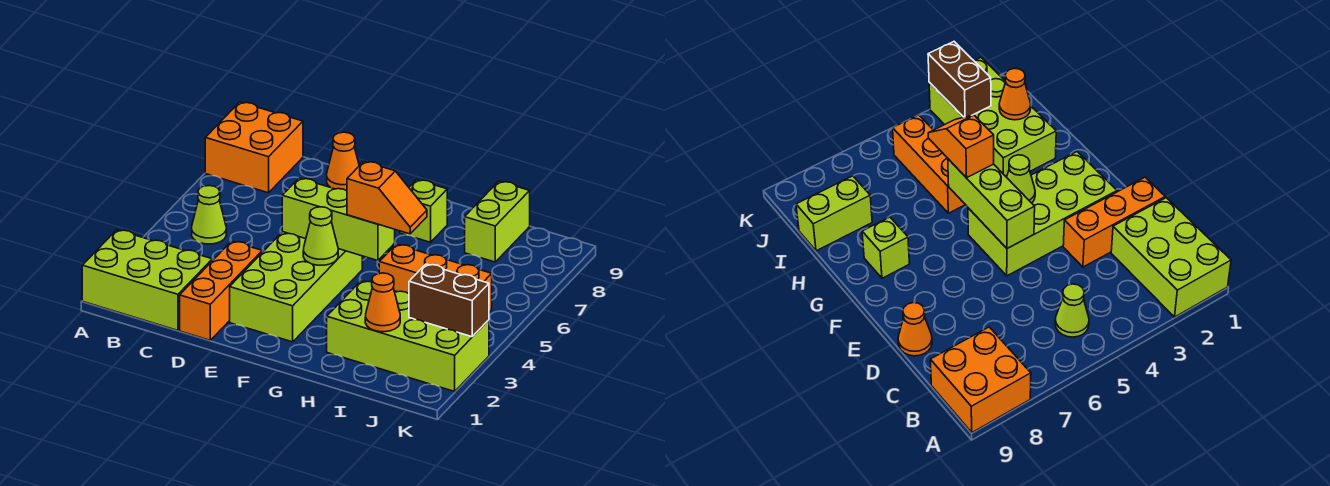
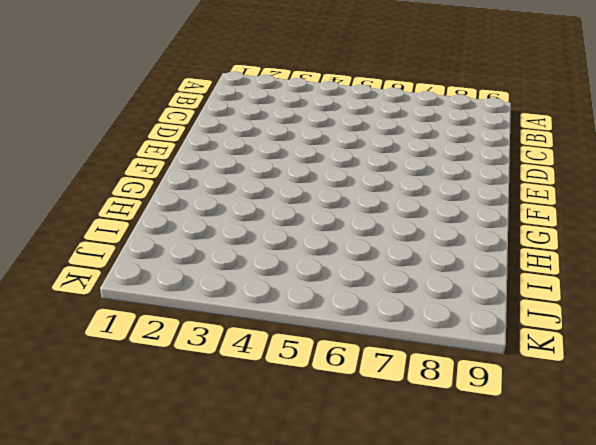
none -> lime 2x3 brick [82,230,212,330]
none -> orange 2x2 brick [205,102,303,193]
none -> lime 1x1 cone [192,186,226,244]

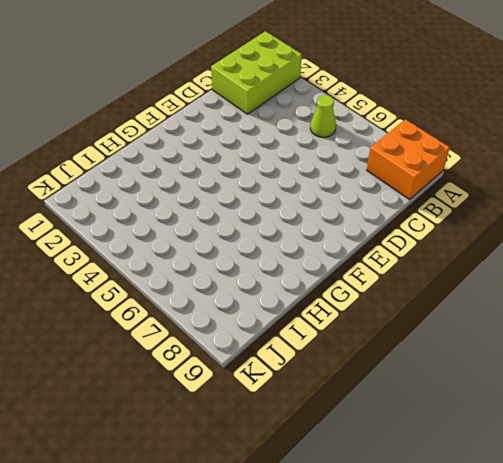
none -> orange 1x3 brick [180,241,262,340]
none -> orange 1x1 cone [327,132,359,191]
none -> lime 2x4 brick [230,232,362,342]

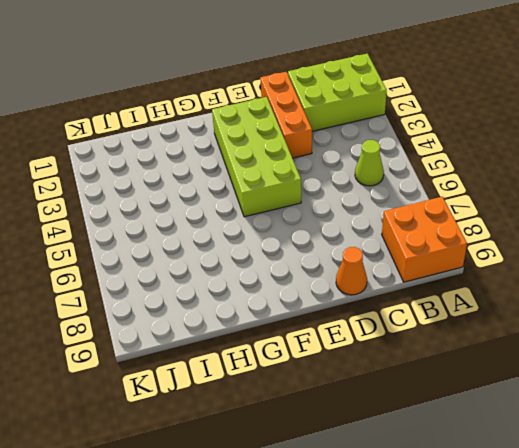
none -> lime 1x1 brick [400,180,447,242]
none -> lime 2x4 brick [327,281,489,391]
none -> orange 1x3 brick [379,244,492,312]

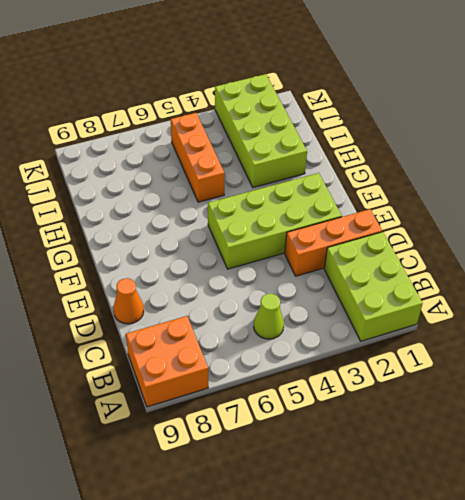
none -> lime 1x1 brick [400,180,447,242]
none -> lime 1x2 brick [465,181,530,262]
none -> lime 1x3 brick [282,178,395,261]

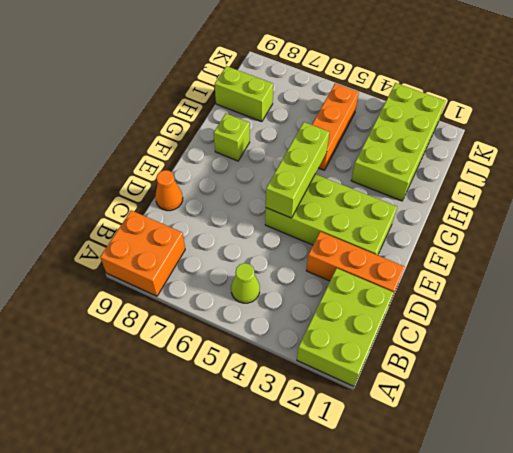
none -> lime 1x1 cone [303,207,338,265]
none -> orange 1x1 cone [365,273,400,332]
none -> brown 1x2 brick [409,264,489,337]

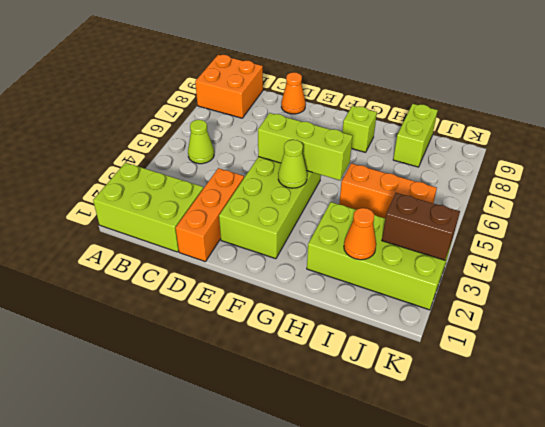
none -> orange 1x2 slope [347,161,427,234]

